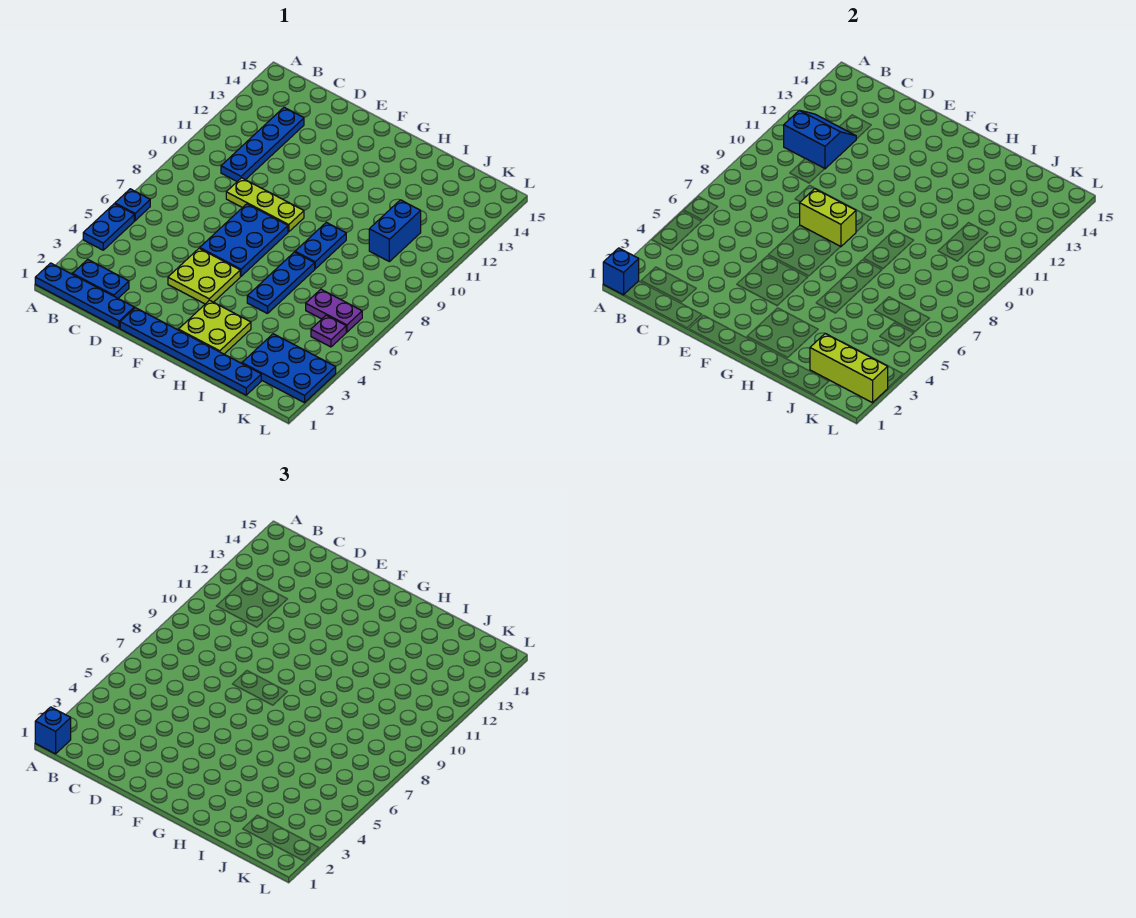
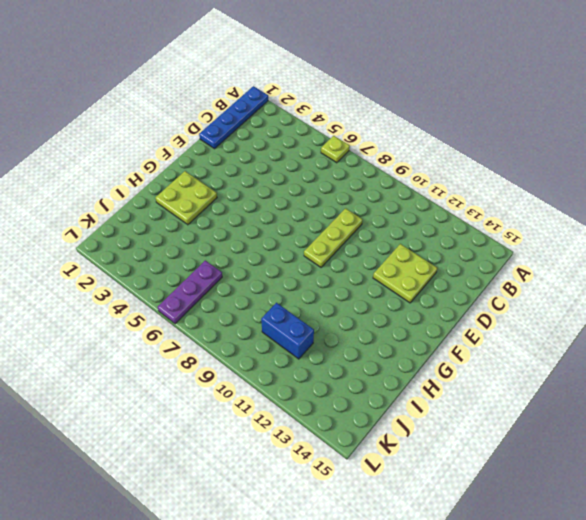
lime 1x1 plate [321,136,350,163] -> blue 1x1 plate [115,189,150,221]
lime 2x2 plate [373,244,437,303] -> lime 2x2 plate moved to [168,248,240,304]
purple 1x3 plate [158,260,222,324] -> purple 1x2 plate [306,289,362,332]
none -> blue 1x2 plate [83,204,134,250]
none -> blue 1x2 plate [73,259,129,298]
none -> blue 1x4 plate [221,107,304,181]

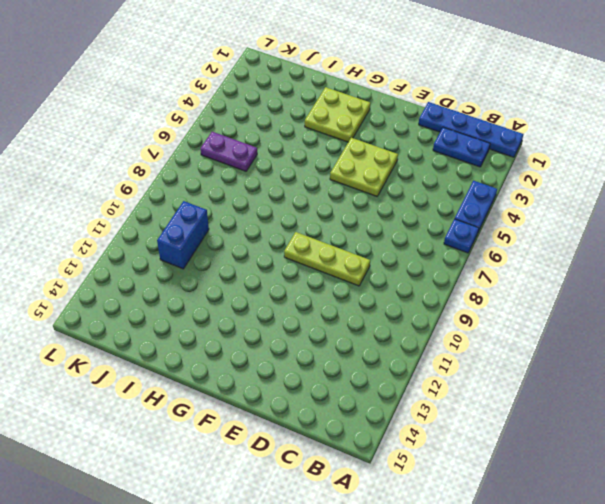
none -> blue 1x4 plate [221,107,304,181]
none -> blue 1x6 plate [120,308,261,395]
none -> blue 2x3 plate [200,204,288,276]

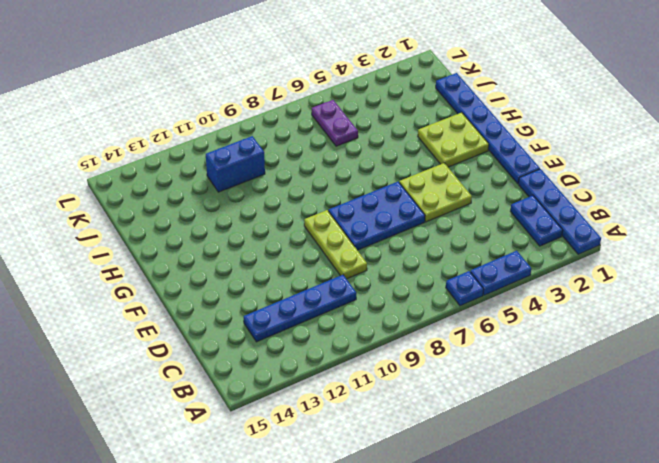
none -> blue 1x3 plate [247,252,315,314]
none -> blue 1x2 plate [295,222,346,269]
none -> blue 2x3 plate [242,334,336,403]

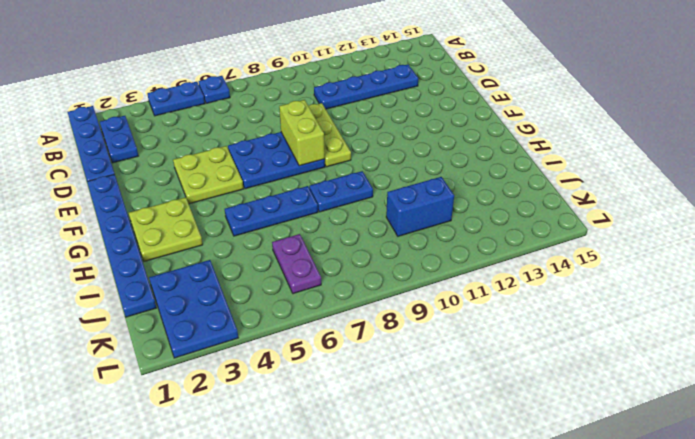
none -> purple 1x1 plate [311,315,346,347]
none -> blue 1x1 brick [603,248,639,295]
none -> blue 2x2 slope [784,110,856,169]

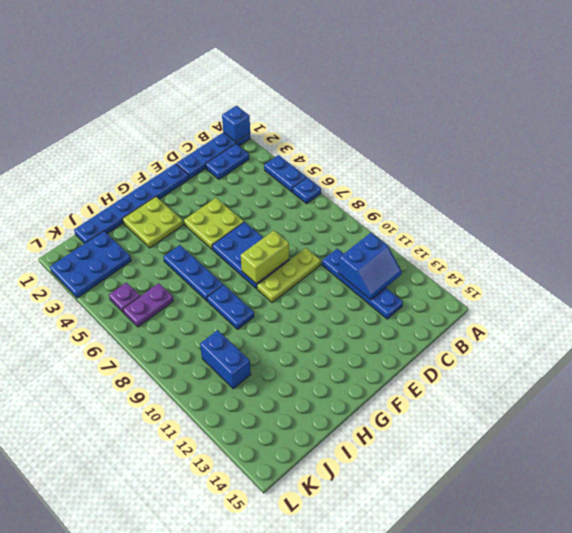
none -> lime 1x3 brick [810,334,888,403]
none -> blue 1x1 brick [35,707,71,754]

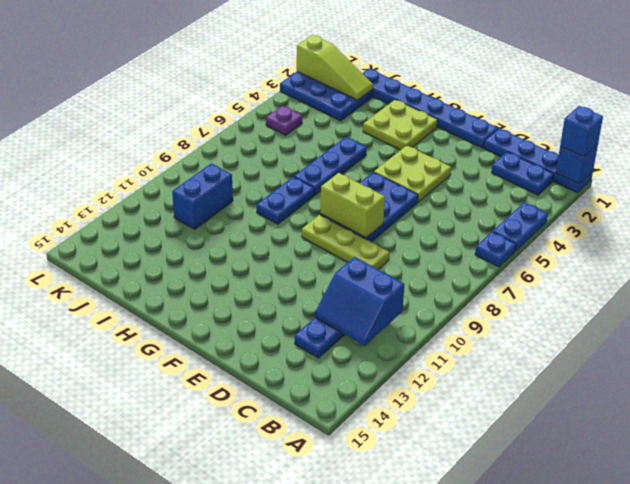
lime 1x3 slope [297,35,373,100] -> lime 1x3 brick [810,334,888,403]
none -> purple 1x2 plate [306,289,362,332]

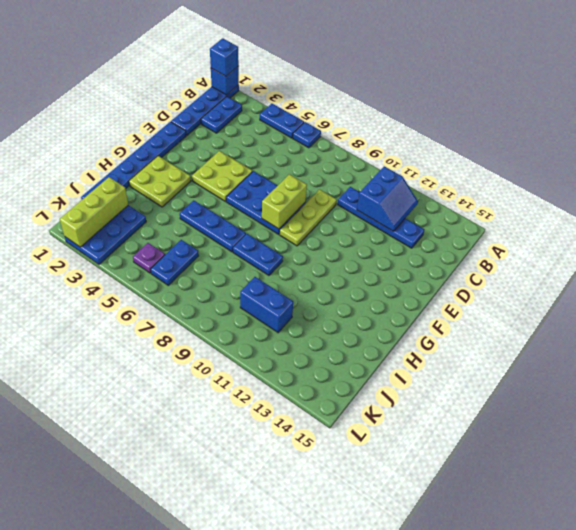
blue 1x2 plate [151,240,199,285] -> purple 1x2 plate [306,289,362,332]

